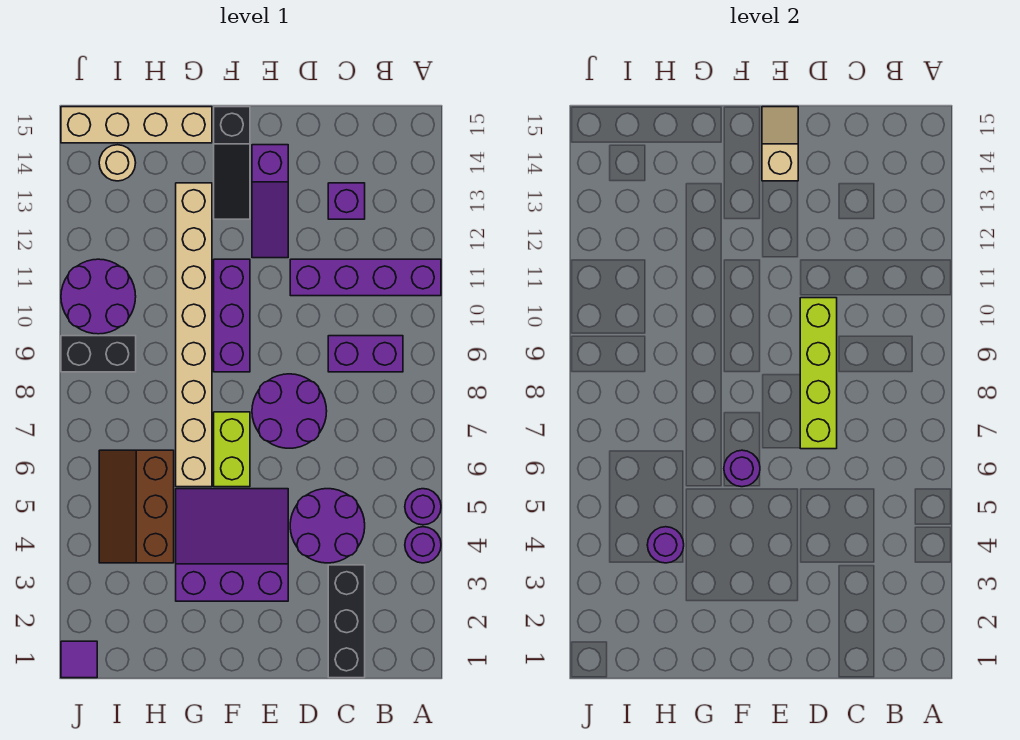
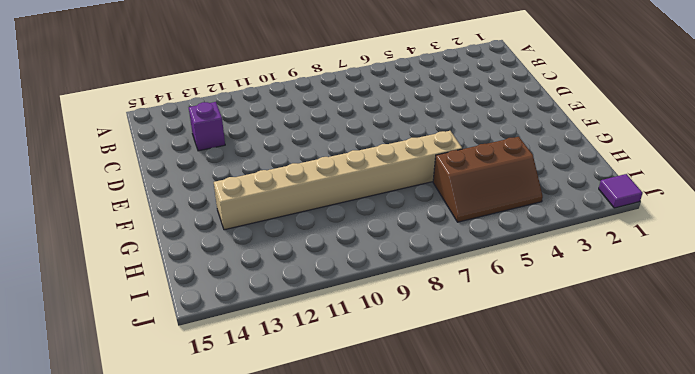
none -> purple 1x1 round brick [405,527,441,563]
none -> purple 1x1 round brick [405,489,441,525]
none -> purple 1x4 brick [290,259,441,296]

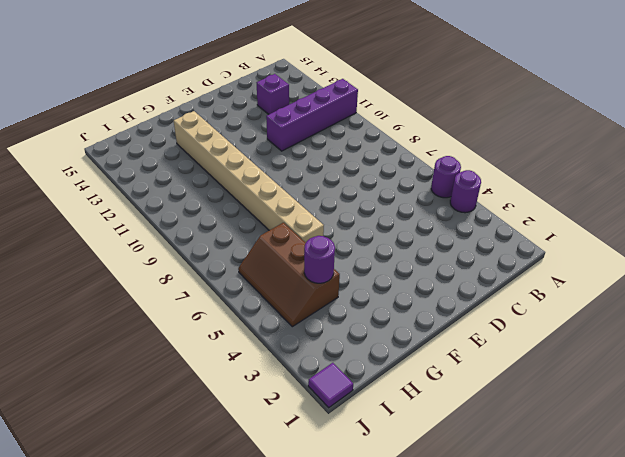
none -> purple 1x2 brick [328,336,403,372]
none -> black 1x3 brick [328,565,365,678]
none -> purple 2x2 round brick [290,489,365,563]

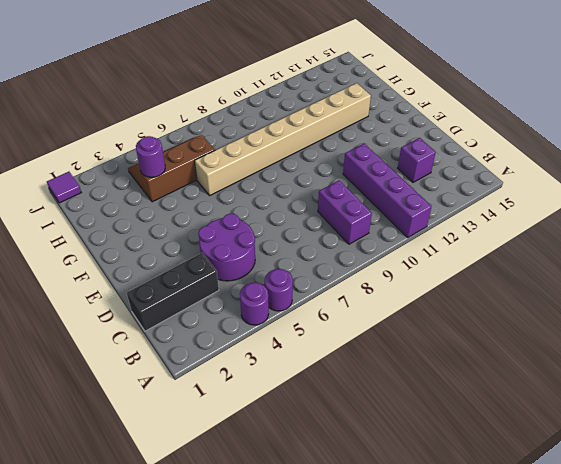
none -> purple 2x2 round brick [252,374,327,448]
none -> purple 3x3 slope [176,489,288,601]
none -> purple 1x3 slope [252,145,288,258]

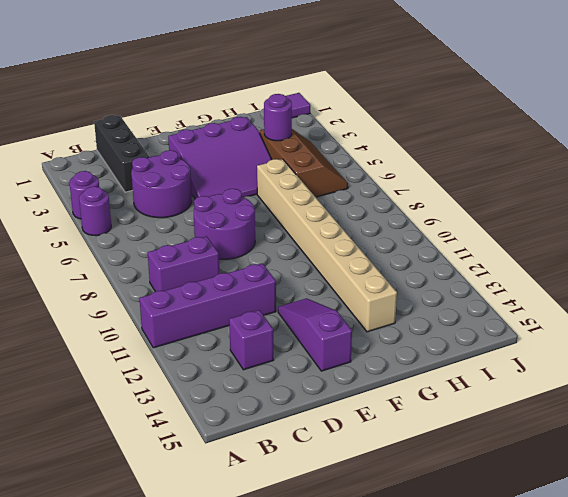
none -> lime 1x2 brick [214,412,250,487]
none -> purple 1x3 brick [214,259,250,372]
none -> black 1x3 slope [214,107,250,219]

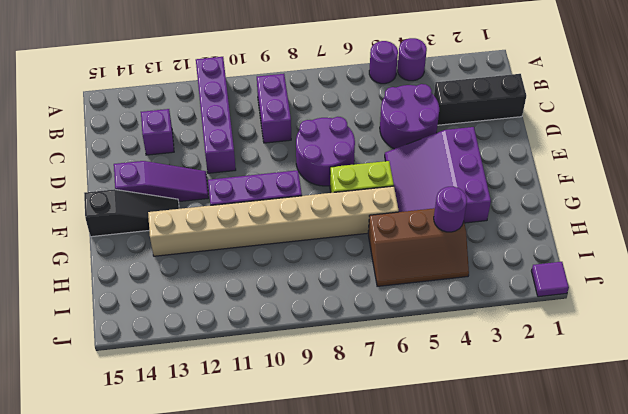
none -> tan 1x4 brick [61,107,212,143]
none -> black 1x2 brick [61,336,136,372]
none -> purple 2x2 round brick [61,259,136,334]

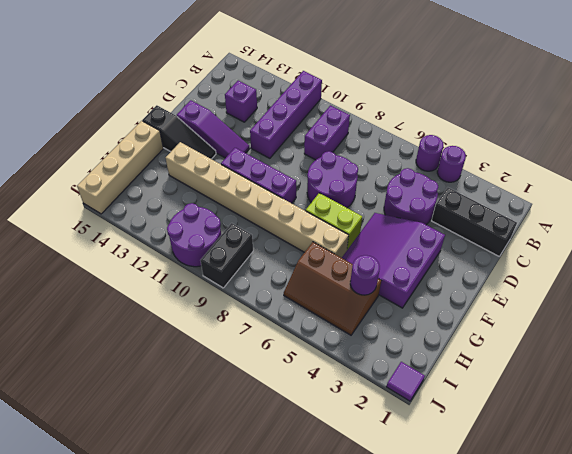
none -> tan 1x1 round brick [99,145,136,181]
none -> lime 1x4 brick [800,298,837,449]
none -> tan 1x2 slope [762,107,798,181]

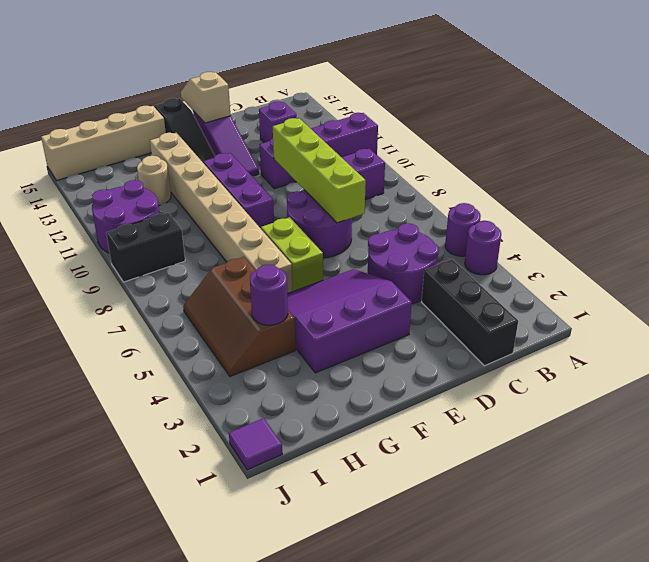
tan 1x1 round brick [137,155,171,206] -> tan 1x1 round brick moved to [99,145,136,181]
none -> purple 1x1 round brick [724,450,760,487]

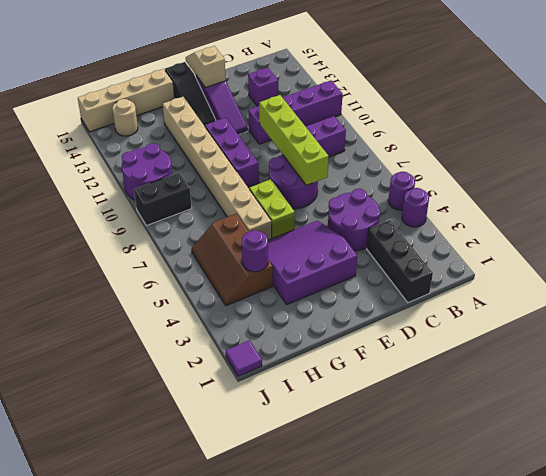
none -> purple 1x1 round brick [724,450,760,487]

